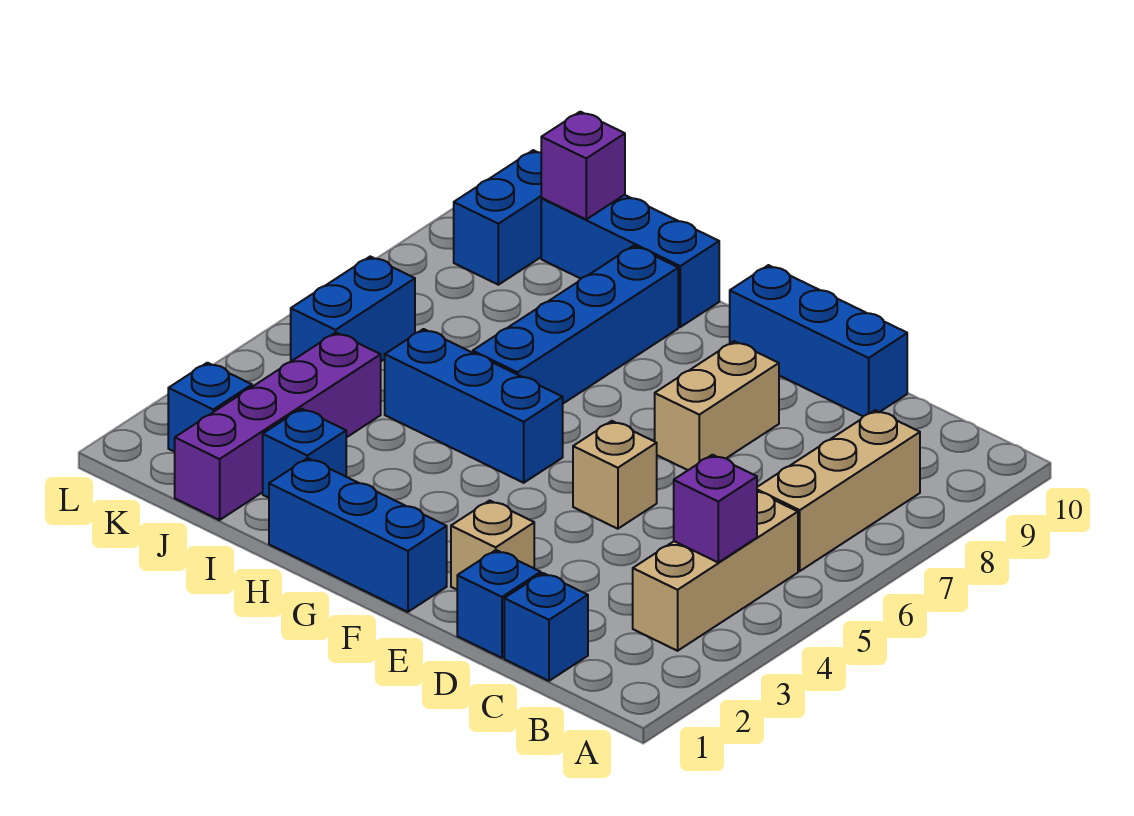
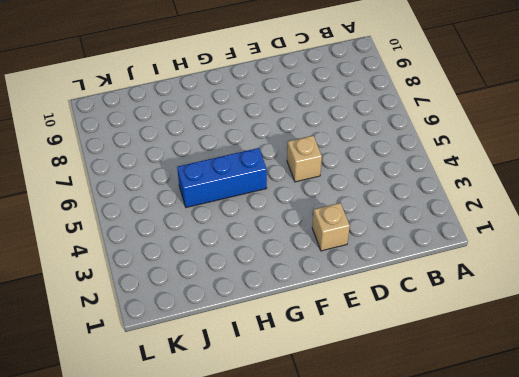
none -> tan 1x3 brick [633,492,798,651]
none -> tan 1x3 brick [757,410,920,571]
none -> blue 1x1 brick [504,573,588,681]

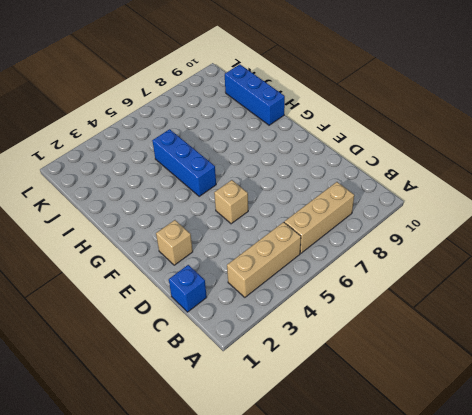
none -> blue 1x1 brick [457,550,541,658]
none -> blue 1x3 brick [730,265,907,416]
none -> tan 1x2 brick [655,341,779,470]

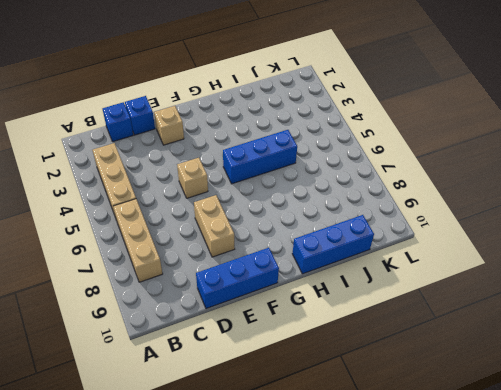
none -> blue 1x3 brick [269,458,447,612]
none -> blue 1x4 brick [473,246,678,403]
none -> blue 1x1 brick [263,409,346,498]

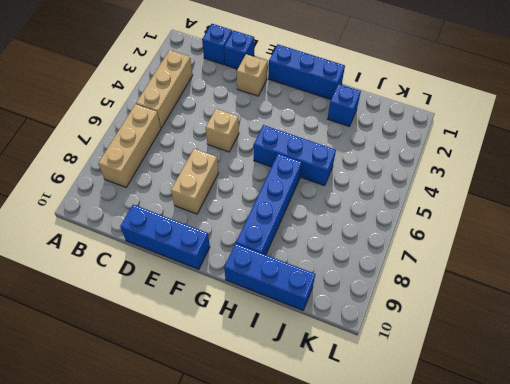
none -> purple 1x4 brick [175,333,381,520]
none -> blue 1x1 brick [168,363,252,452]
none -> blue 1x2 brick [291,256,415,361]

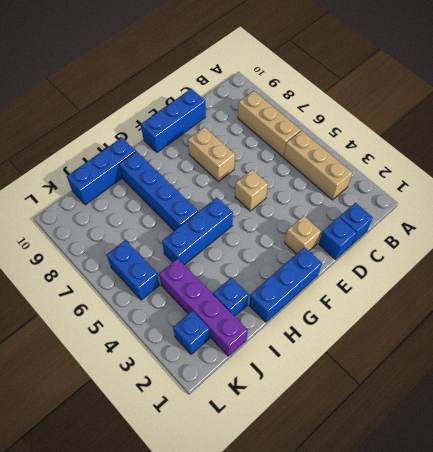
none -> blue 1x2 brick [454,150,542,285]
none -> purple 1x1 brick [674,455,757,562]
none -> purple 1x1 brick [541,112,625,219]

